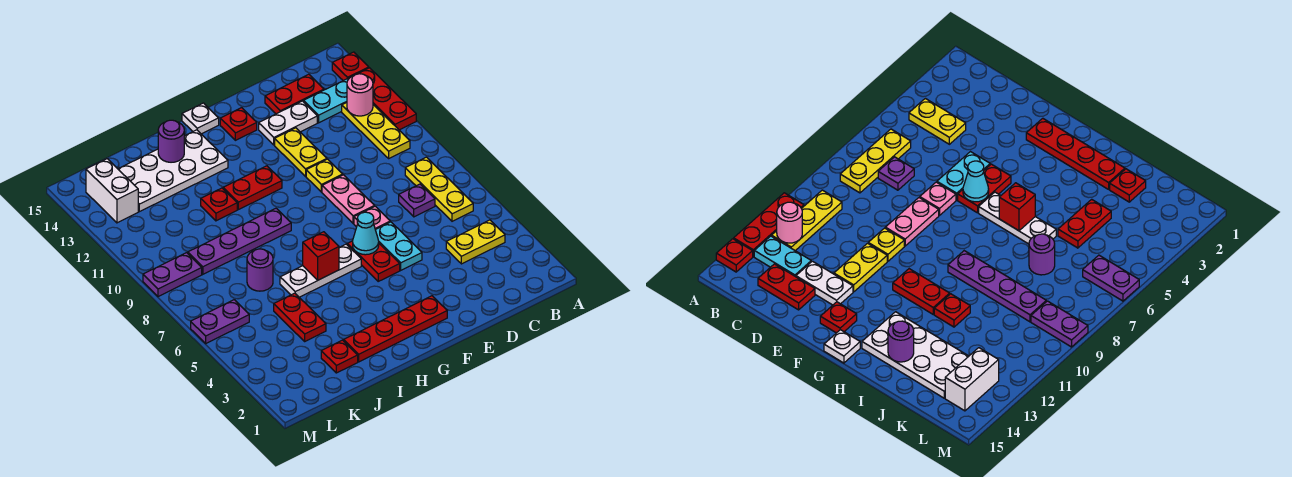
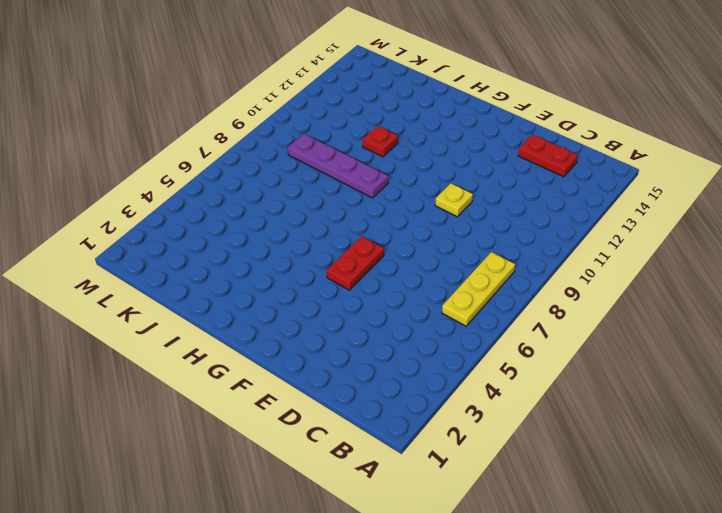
none -> red 1x3 plate [348,68,416,130]
none -> red 1x1 plate [332,52,369,81]
none -> yellow 1x2 plate [446,220,505,264]
none -> yellow 1x3 plate [342,103,410,158]

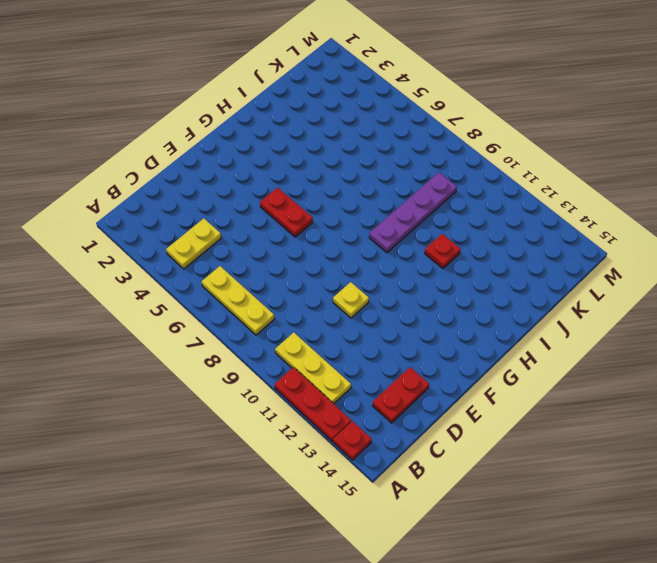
none -> cyan 1x2 plate [303,79,348,123]
none -> purple 1x1 plate [399,184,435,217]
none -> white 1x2 plate [259,101,317,145]
none -> cyan 1x2 plate [376,222,422,270]

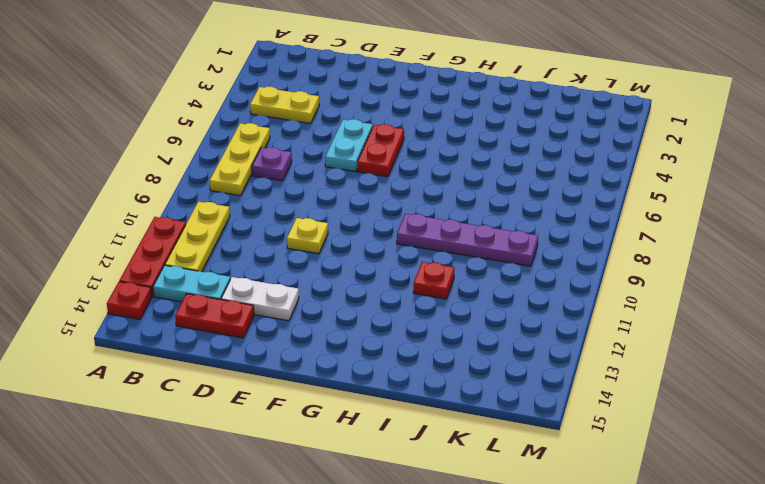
none -> pink 1x1 plate [354,206,390,230]
none -> pink 1x2 plate [322,175,374,223]
none -> yellow 1x2 plate [275,128,327,176]
none -> red 1x4 plate [344,296,447,362]

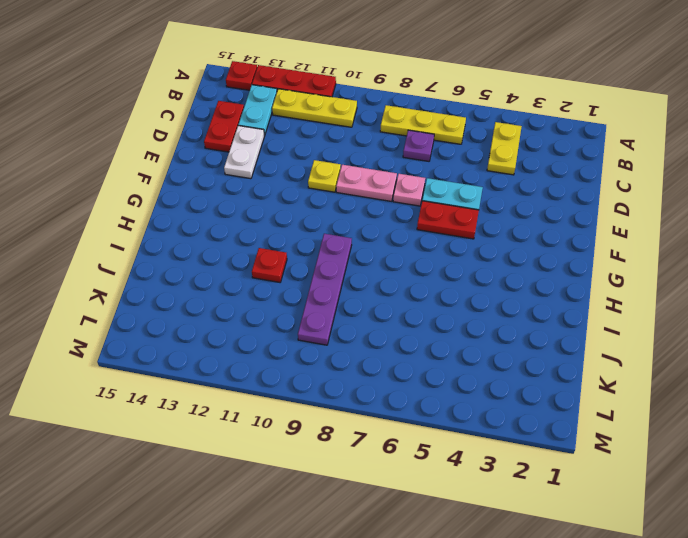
none -> yellow 1x2 plate [275,128,327,176]
none -> red 1x4 plate [344,296,447,362]
none -> red 1x1 plate [220,108,257,140]
none -> white 1x3 plate [280,244,361,297]

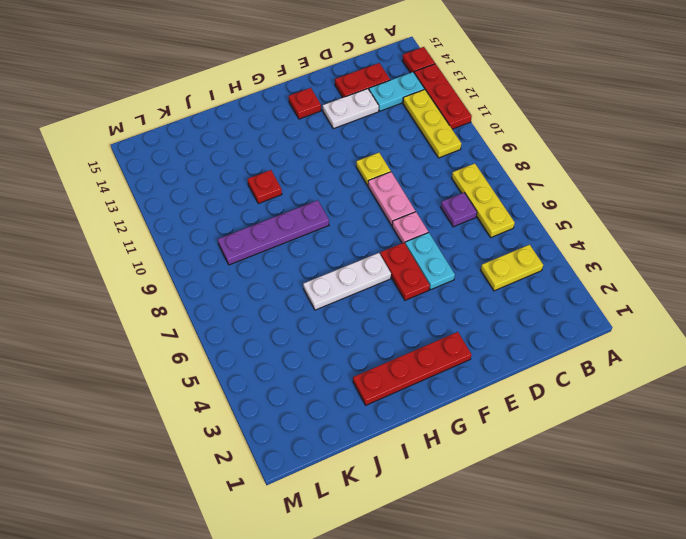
none -> yellow 1x2 plate [275,128,327,176]
none -> red 1x2 plate [223,166,282,210]
none -> white 1x1 plate [182,103,219,134]
none -> white 2x4 plate [118,130,228,212]

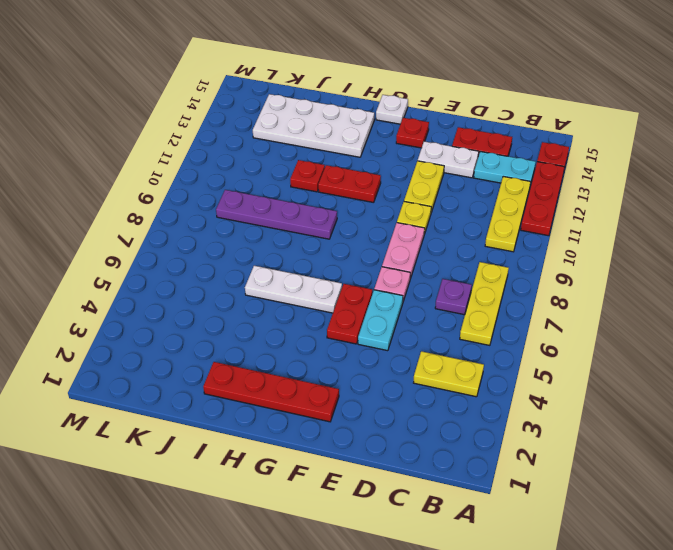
none -> red 1x1 plate [321,340,358,373]
none -> red 1x2 plate [274,293,326,341]
none -> purple 1x1 round brick [247,249,273,291]
none -> purple 1x2 plate [191,300,249,343]

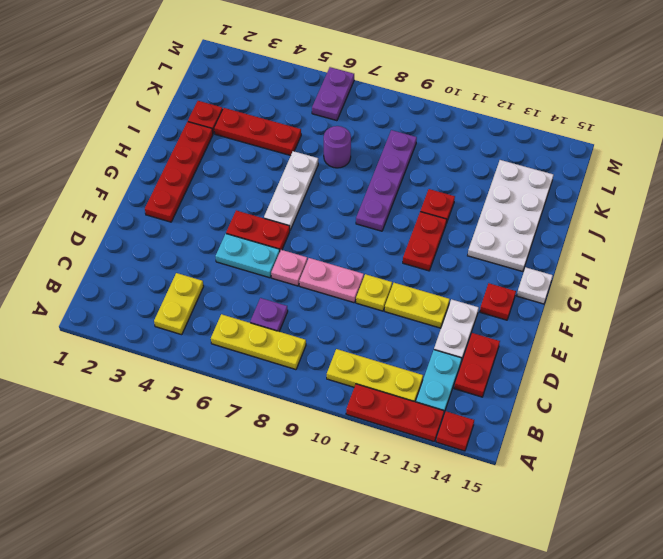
red 1x3 plate [214,108,301,156] -> red 1x2 plate [274,293,326,341]
none -> purple 1x2 plate [143,253,202,297]
none -> white 1x2 brick [86,159,138,223]
none -> pink 1x1 round brick [347,74,373,116]
none -> cyan 1x1 cone [353,212,379,255]

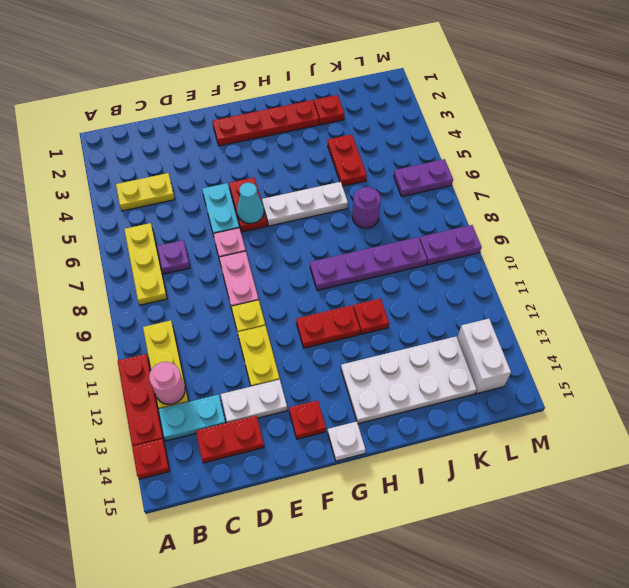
none -> red 1x1 brick [303,232,339,280]
none -> purple 1x1 round brick [158,120,184,162]

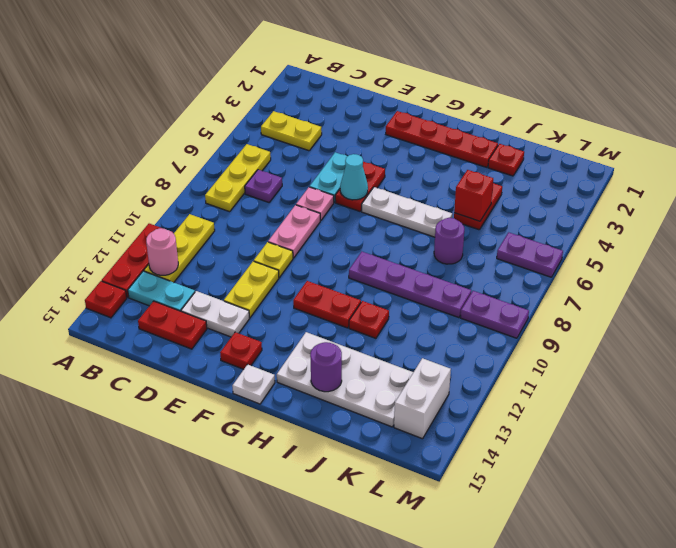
red 1x1 brick [454,170,493,221] -> red 1x1 brick moved to [303,232,339,280]

